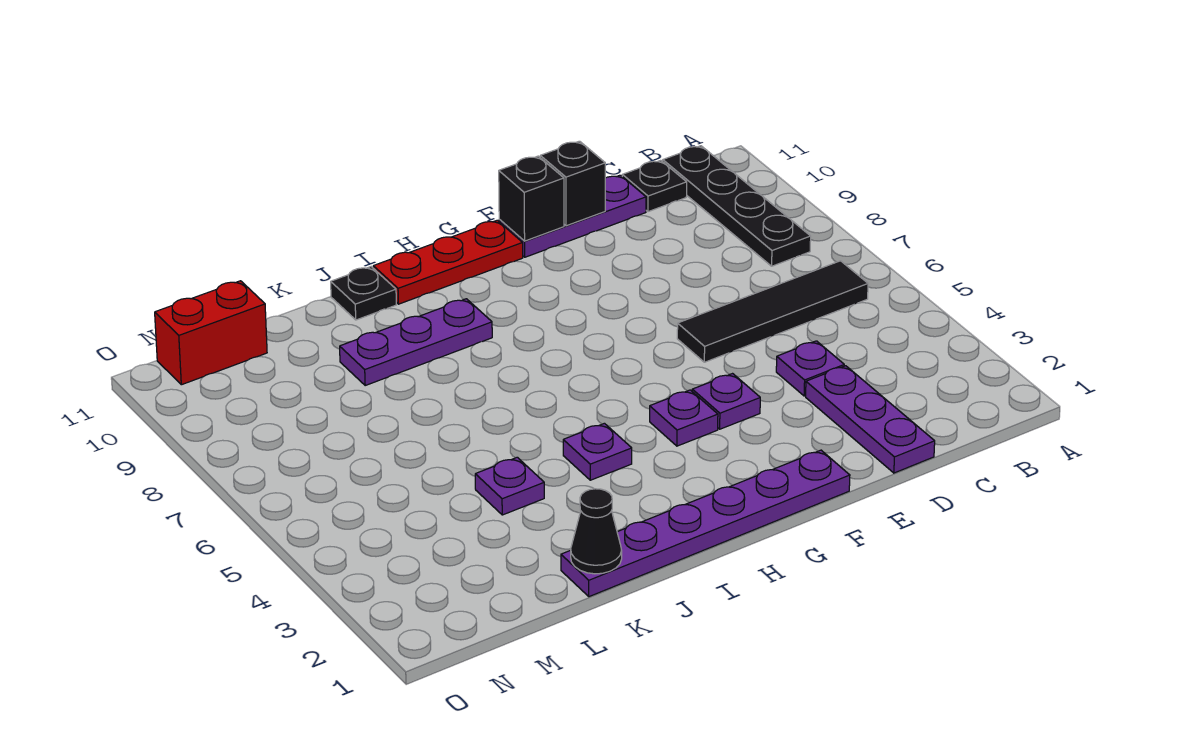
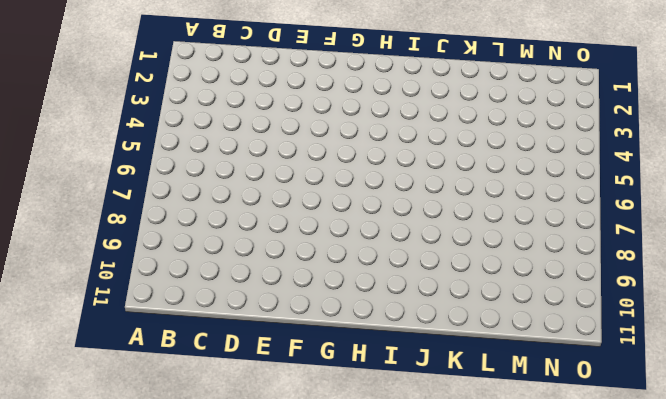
none -> black 1x4 tile [677,261,868,362]
none -> black 1x4 plate [663,146,811,266]
none -> black 1x1 plate [622,160,687,212]

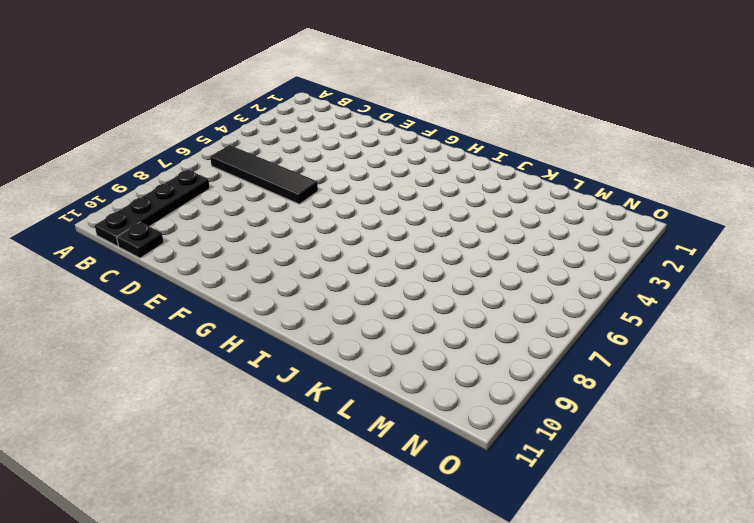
none -> purple 1x3 plate [806,366,935,473]
none -> purple 1x1 plate [776,341,844,396]
none -> purple 1x3 plate [499,175,646,257]

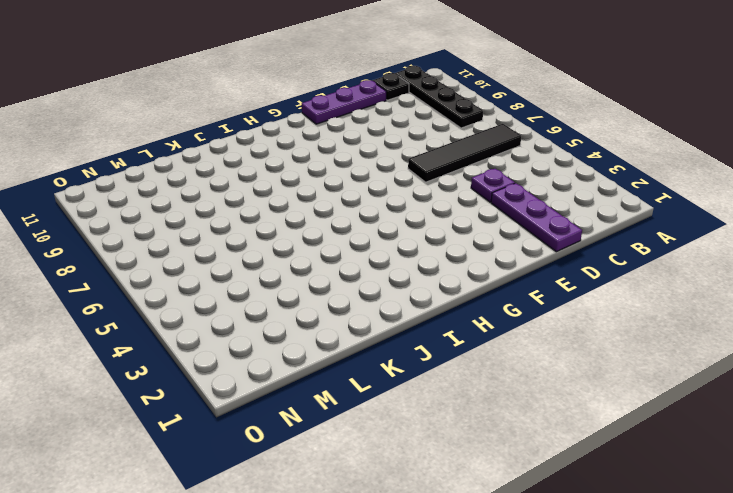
none -> purple 1x6 plate [561,450,850,597]
none -> purple 1x1 plate [692,374,760,429]
none -> purple 1x1 plate [650,390,718,446]

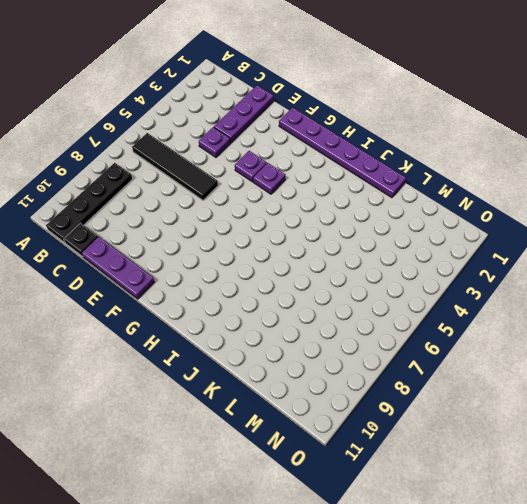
none -> red 1x3 plate [373,220,523,304]
none -> purple 1x1 plate [563,423,632,480]
none -> purple 1x3 plate [340,299,492,385]

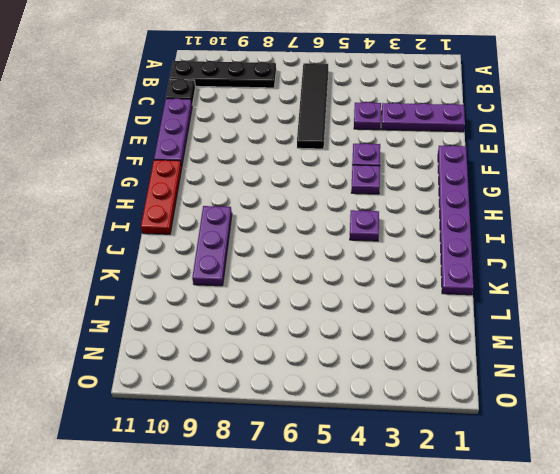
none -> black 1x1 plate [331,267,396,320]
none -> purple 1x1 plate [475,457,544,515]
none -> red 1x2 brick [155,281,267,385]

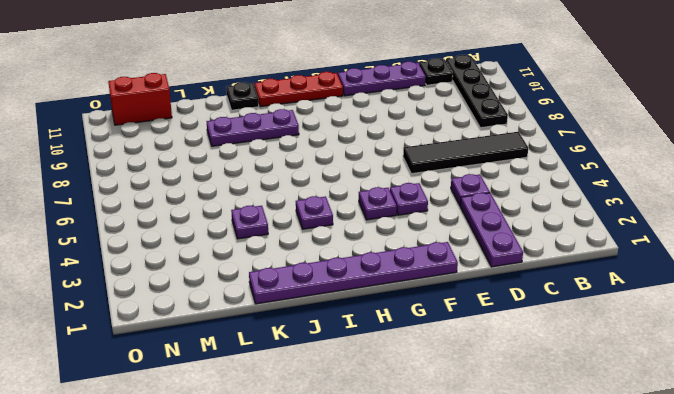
none -> black 1x1 brick [540,141,605,226]
none -> black 1x1 brick [499,156,564,241]
none -> black 1x1 cone [571,489,622,574]

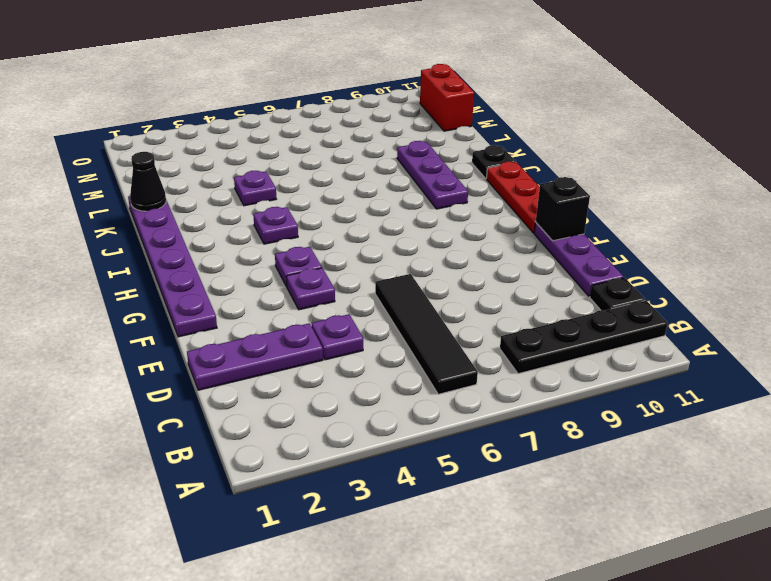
none -> black 1x1 brick [540,141,605,226]

